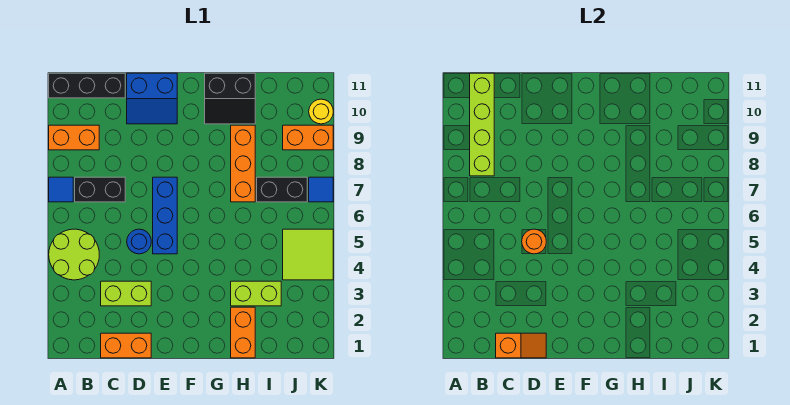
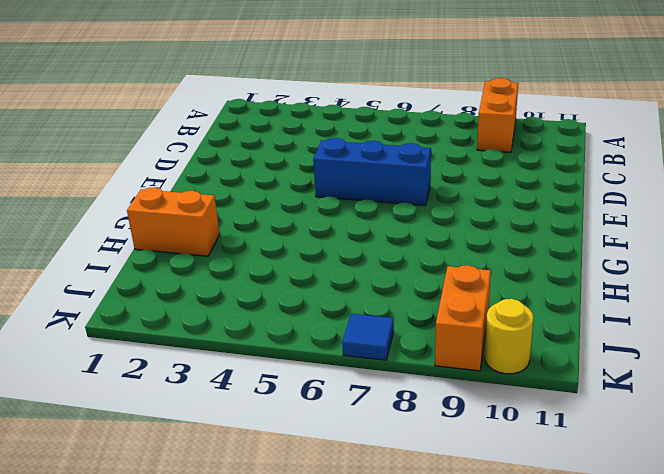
none -> lime 2x2 round brick [49,229,99,280]
none -> blue 1x1 tile [49,177,73,202]
none -> black 1x3 brick [49,73,125,98]

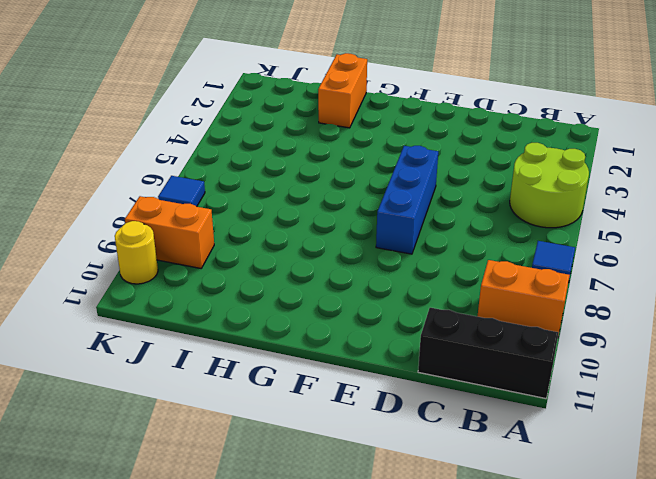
none -> black 1x2 brick [75,177,125,202]
none -> orange 1x2 brick [101,333,151,358]
none -> lime 1x2 brick [101,281,151,306]

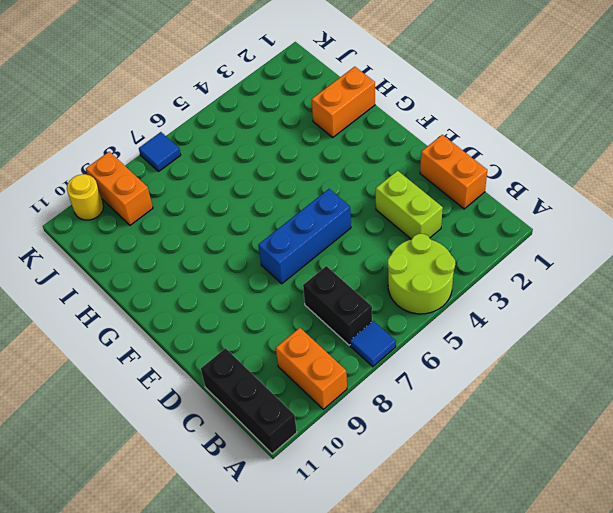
none -> blue 1x1 round brick [127,229,151,254]
none -> blue 2x2 slope [127,73,177,124]
none -> black 2x2 slope [205,73,255,124]

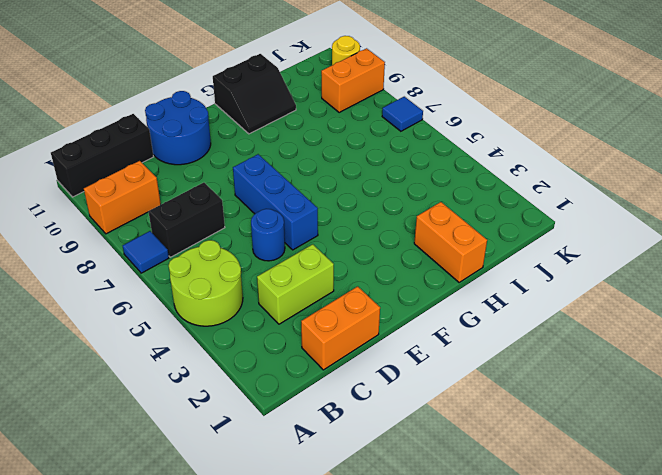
blue 2x2 round brick [145,91,211,165] -> blue 2x2 slope [127,73,177,124]
none -> lime 1x2 brick [231,281,281,306]
none -> orange 1x3 brick [231,125,255,202]
none -> black 1x2 brick [257,177,307,202]

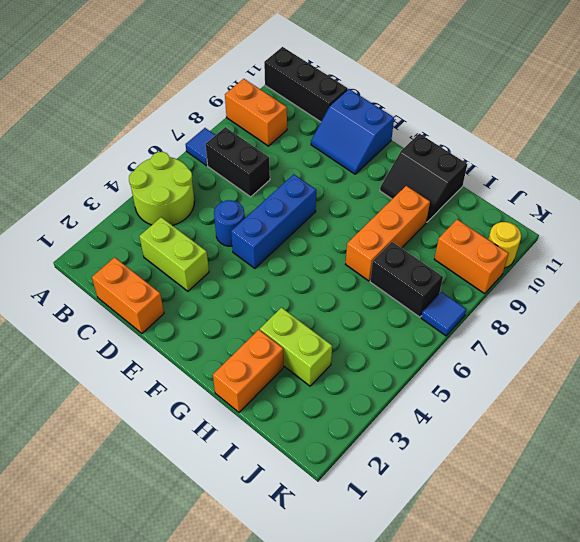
none -> lime 2x2 tile [283,229,333,280]
none -> lime 1x4 brick [470,73,494,176]
none -> orange 1x2 slope [496,333,546,358]

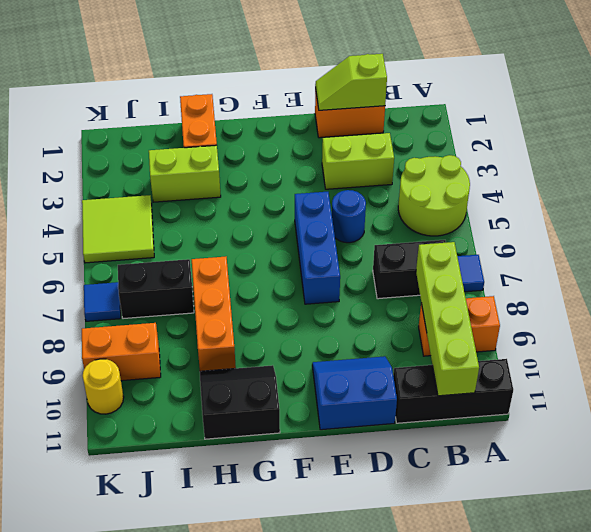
lime 1x2 slope [315,54,387,110] -> orange 1x2 slope [496,333,546,358]
none -> orange 1x1 round brick [522,229,546,254]

